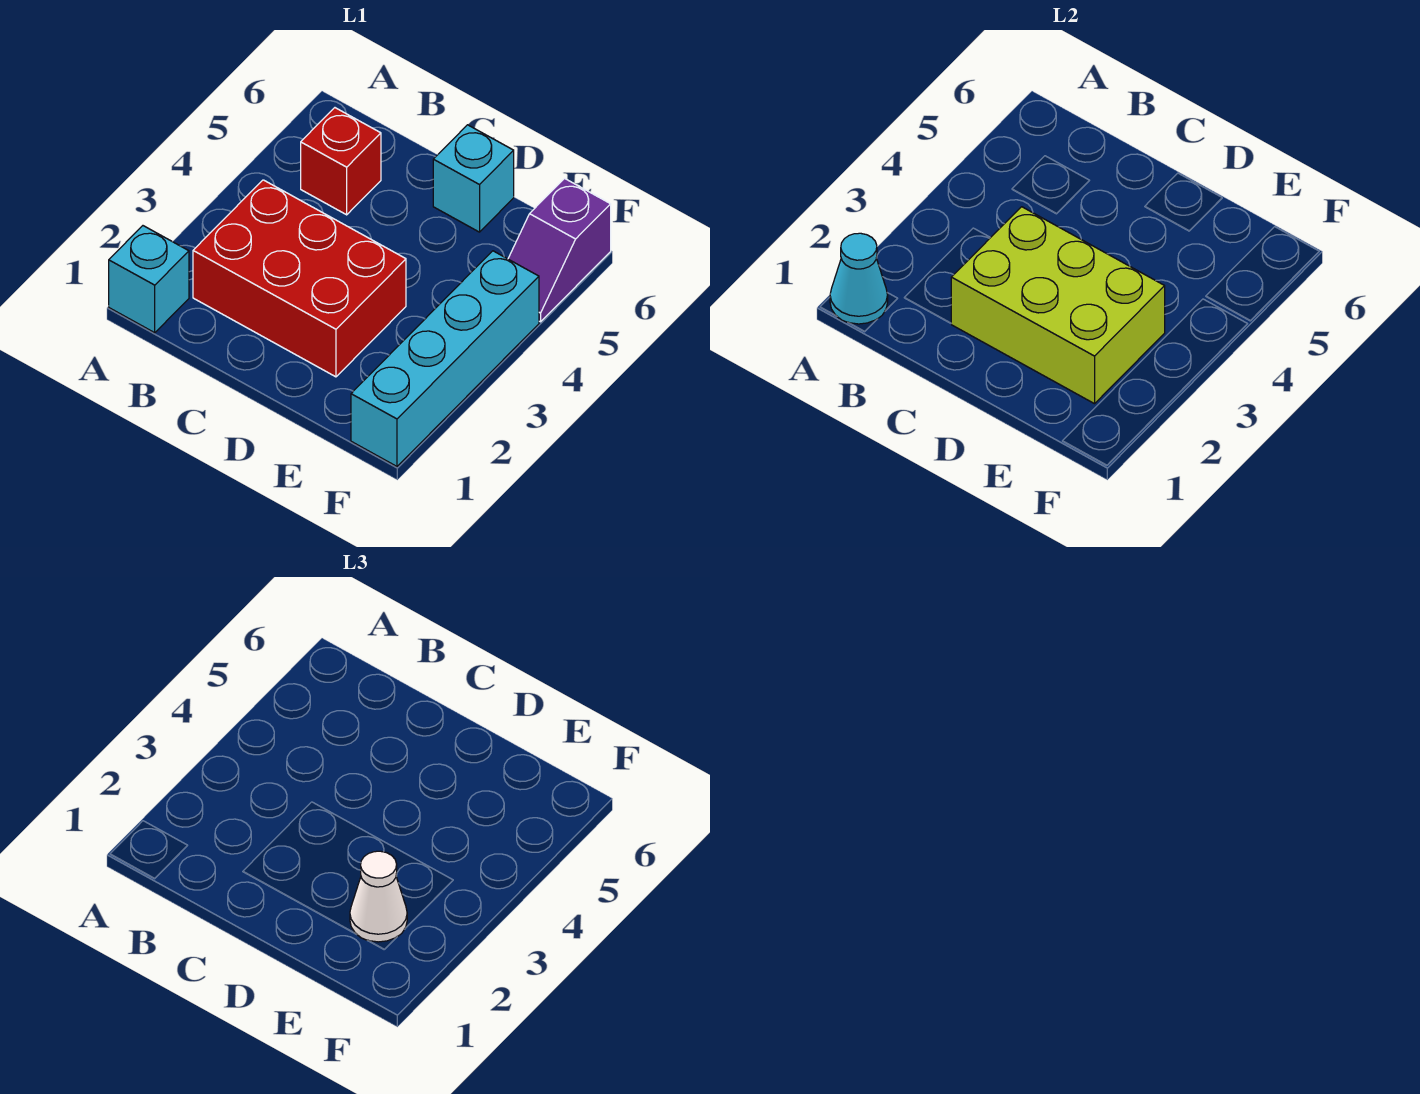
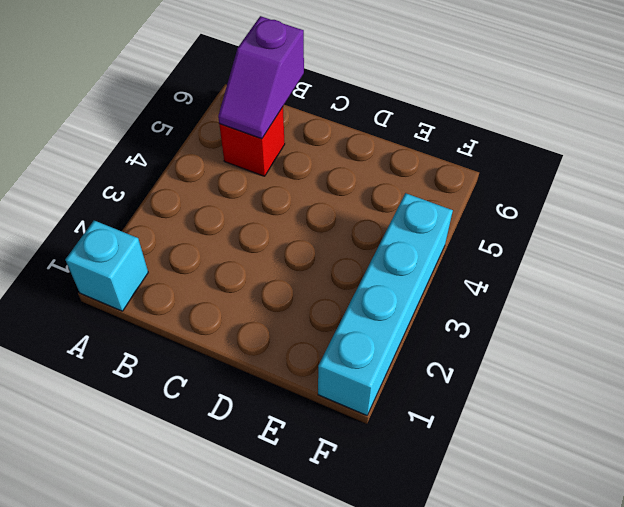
purple 1x2 slope [218,16,304,139] -> purple 1x2 slope moved to [508,178,611,322]
none -> red 2x3 brick [193,180,406,377]
none -> cyan 1x1 brick [433,125,514,232]

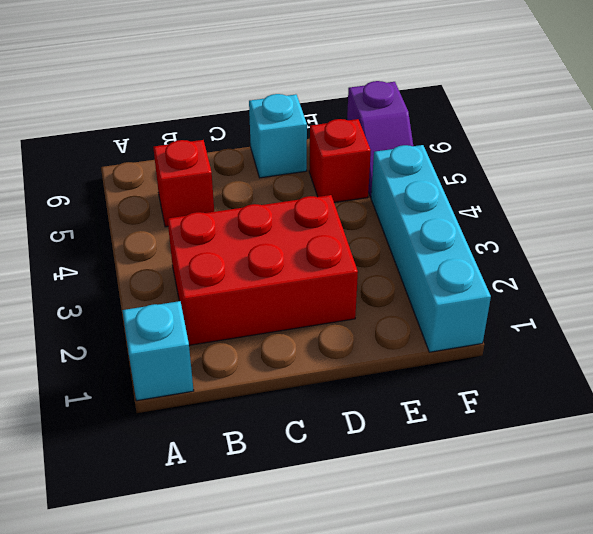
red 1x1 brick [309,119,371,202] -> none
none -> cyan 1x1 cone [830,233,888,324]
none -> lime 2x3 brick [951,207,1165,404]

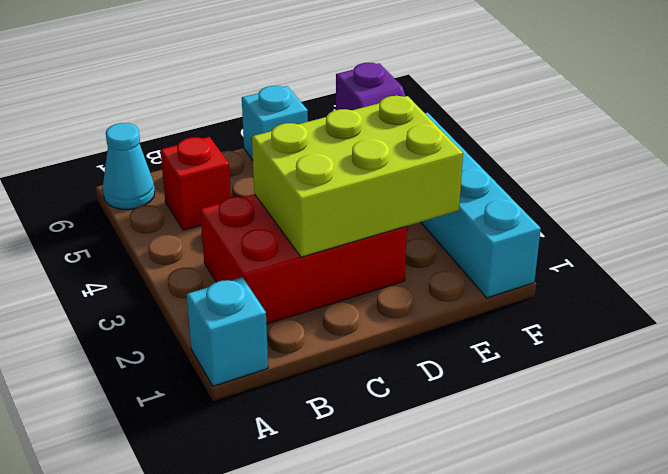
cyan 1x1 cone [103,123,155,209] -> cyan 1x1 cone moved to [830,233,888,324]
none -> white 1x1 cone [350,851,407,942]

